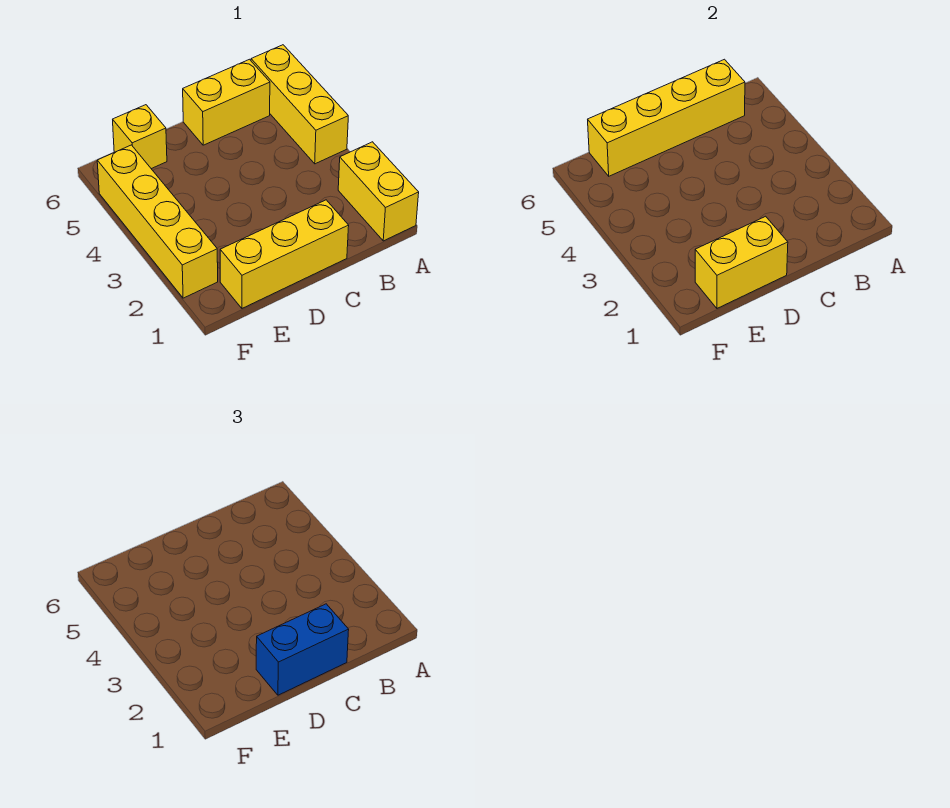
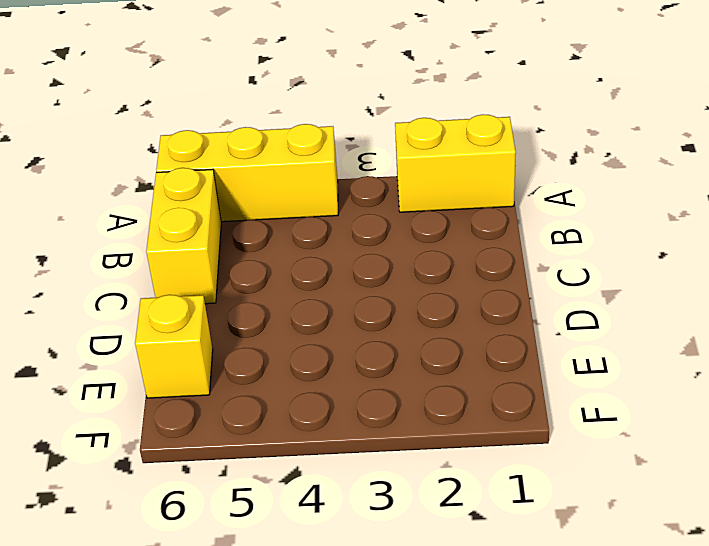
none -> yellow 1x3 brick [220,200,349,308]
none -> yellow 1x4 brick [97,145,218,298]

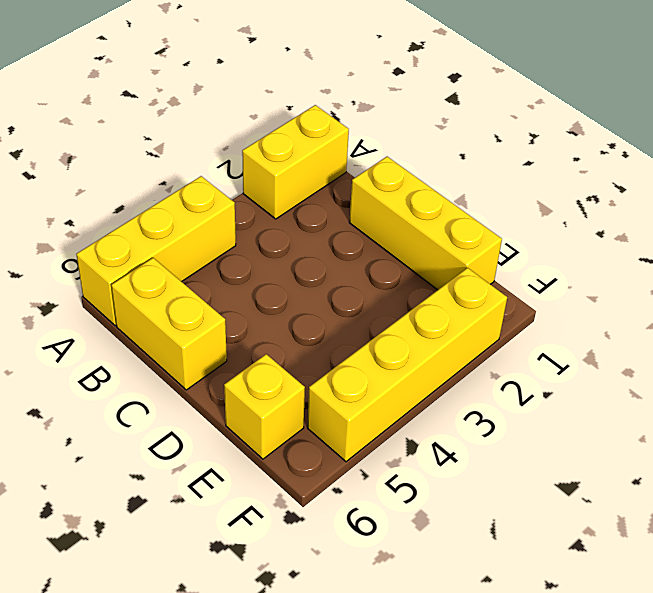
none -> yellow 1x4 brick [588,59,745,176]
none -> yellow 1x2 brick [695,216,788,308]

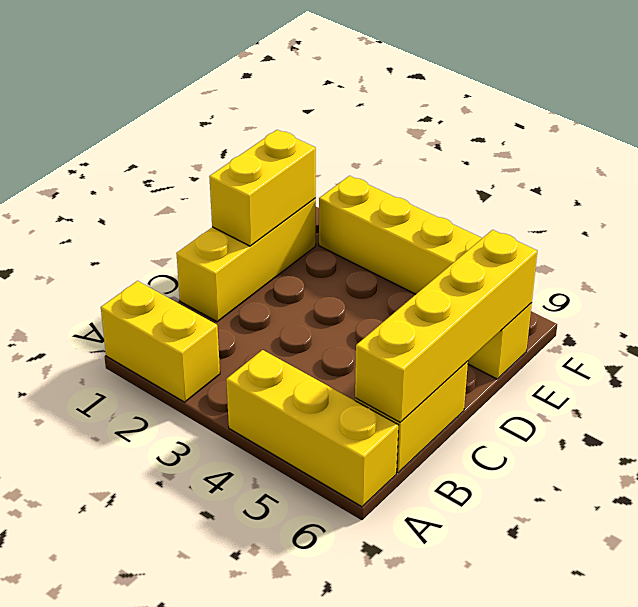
none -> blue 1x2 brick [256,604,349,695]

